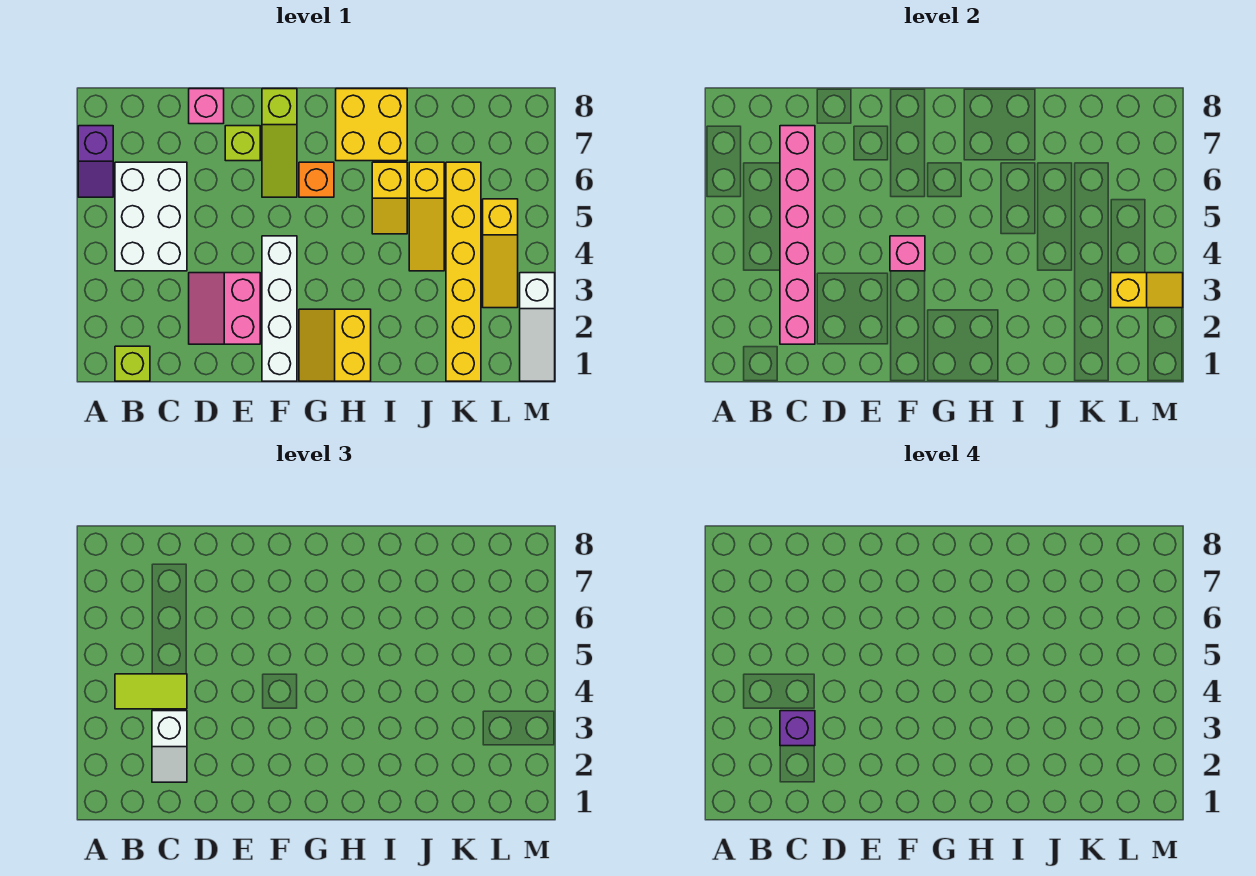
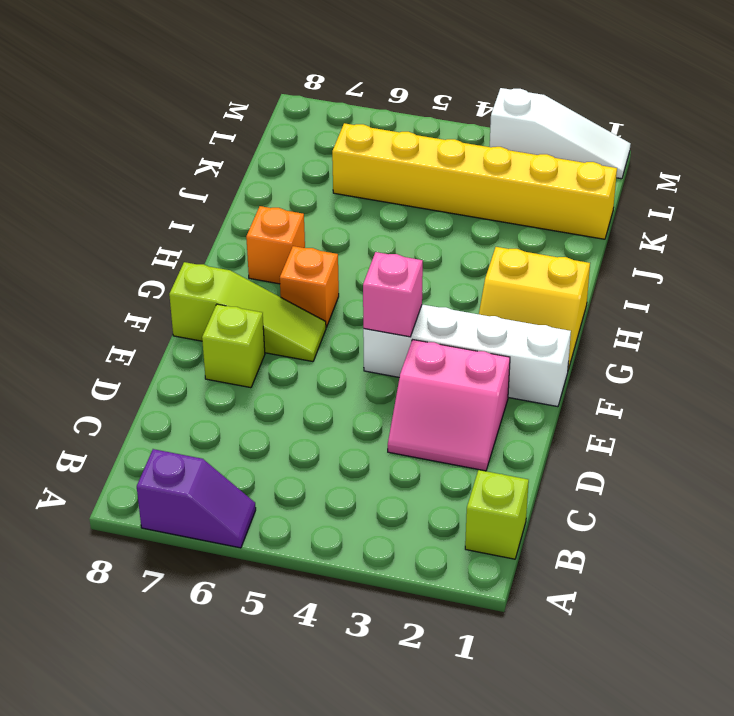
orange 1x1 brick [246,206,305,284] -> yellow 2x2 brick [336,89,407,161]
none -> white 2x3 brick [115,162,187,271]
none -> pink 1x1 brick [189,89,224,124]
none -> yellow 1x2 slope [372,162,407,234]

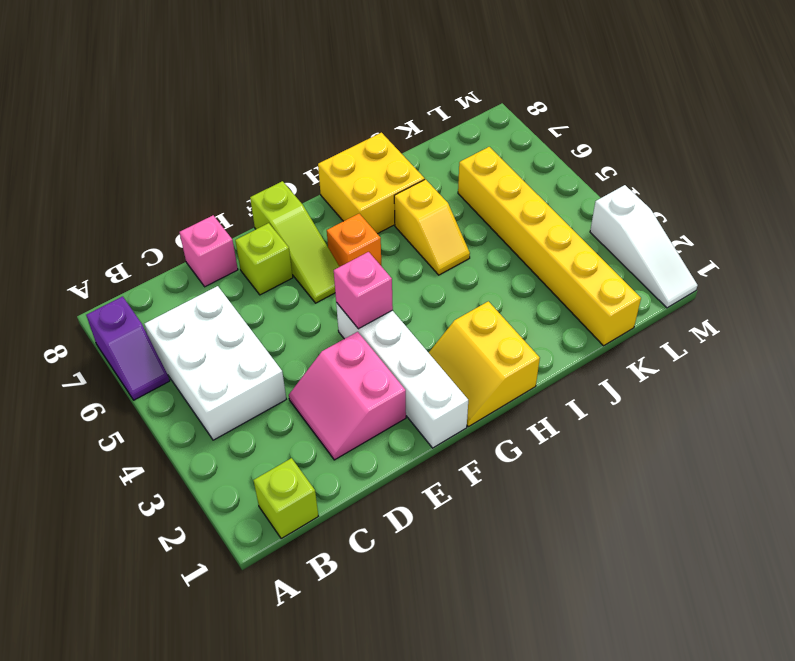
none -> yellow 1x3 slope [409,162,444,271]
none -> yellow 1x3 slope [483,199,518,308]
none -> pink 1x6 brick [780,126,815,344]

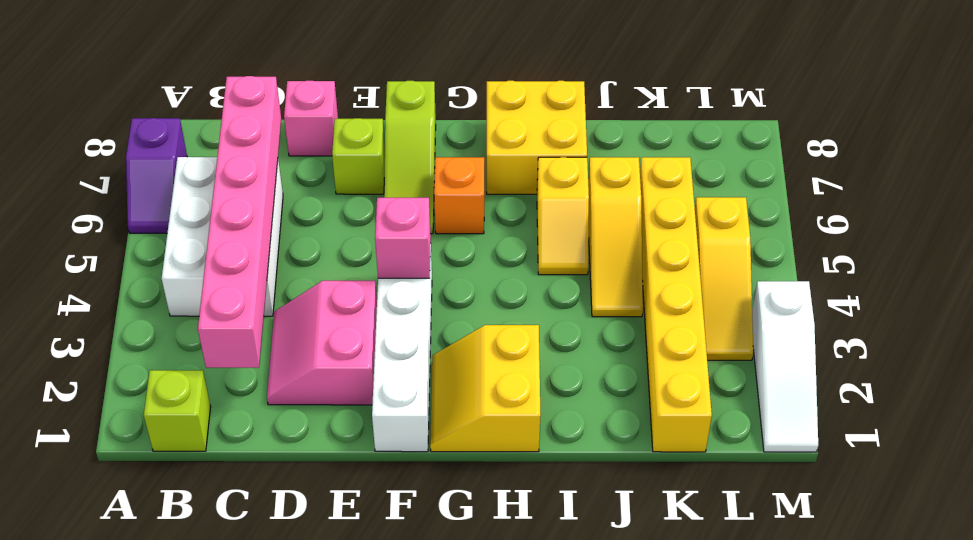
none -> yellow 1x2 slope [1111,273,1183,308]
none -> lime 1x2 tile [115,674,187,709]
none -> white 1x2 slope [152,711,187,782]

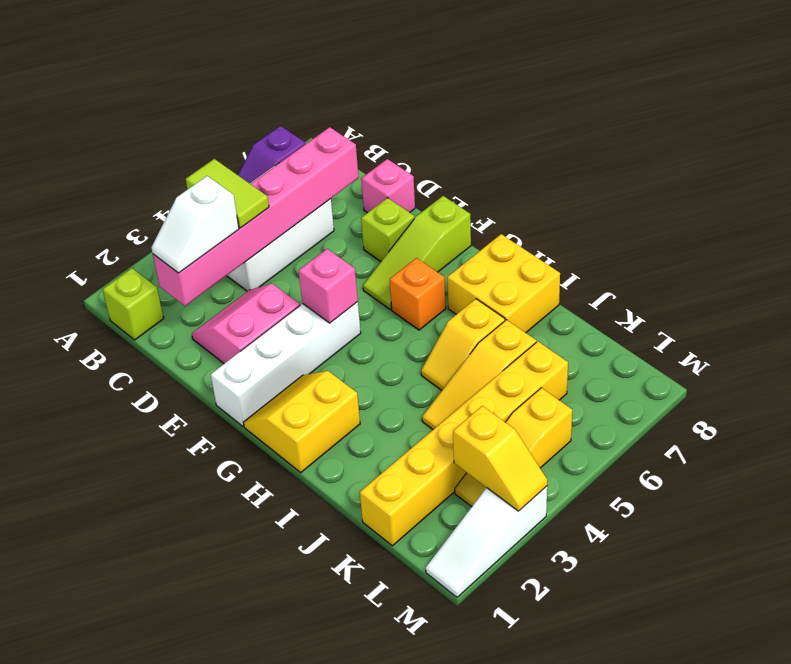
none -> purple 1x1 brick [780,711,815,746]

